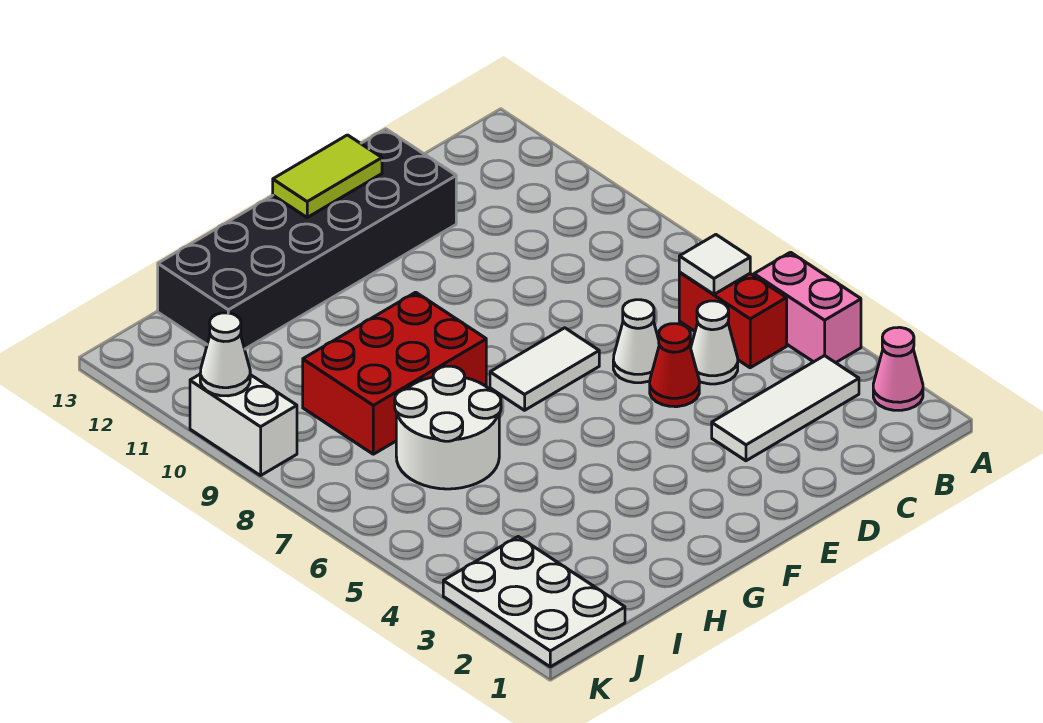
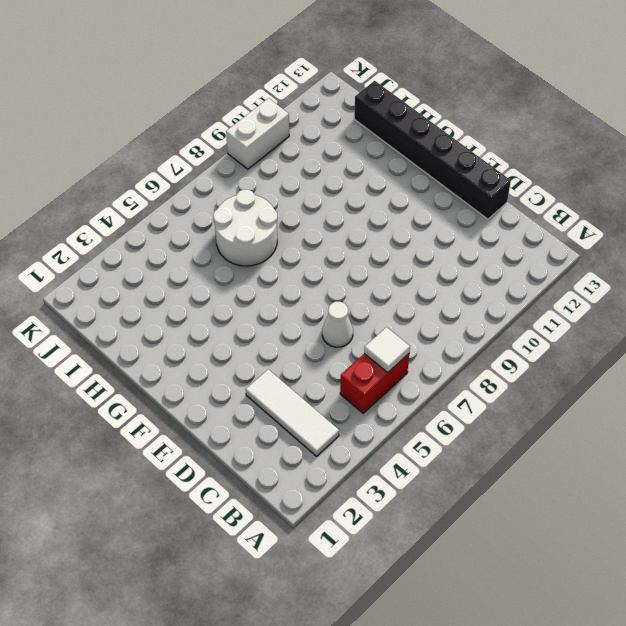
black 1x6 brick [354,81,511,219] -> black 2x6 brick [158,129,456,349]
none -> pink 1x1 cone [873,327,923,410]
none -> pink 1x2 brick [754,252,861,363]
none -> white 1x1 cone [691,301,738,384]

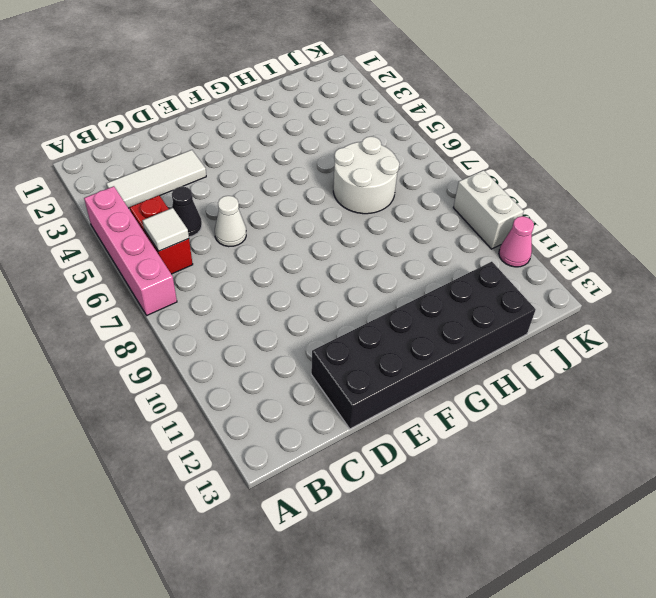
pink 1x4 brick [84,186,177,315] -> pink 1x2 brick [754,252,861,363]
black 1x1 cone [172,186,202,237] -> white 1x1 cone [691,301,738,384]
pink 1x1 cone [499,216,534,267] -> pink 1x1 cone moved to [873,327,923,410]
none -> red 1x1 cone [650,324,699,407]
none -> white 1x2 tile [490,328,599,410]
none -> red 2x3 brick [303,292,486,454]

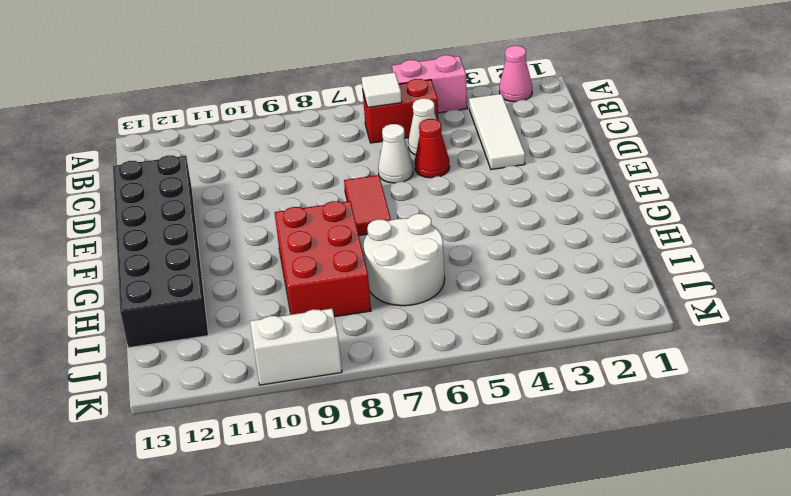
red 1x2 tile [344,175,391,235] -> white 1x2 tile [490,328,599,410]
none -> white 2x3 plate [443,537,625,667]
none -> lime 1x2 tile [273,135,382,217]
none -> white 1x1 cone [200,313,250,396]

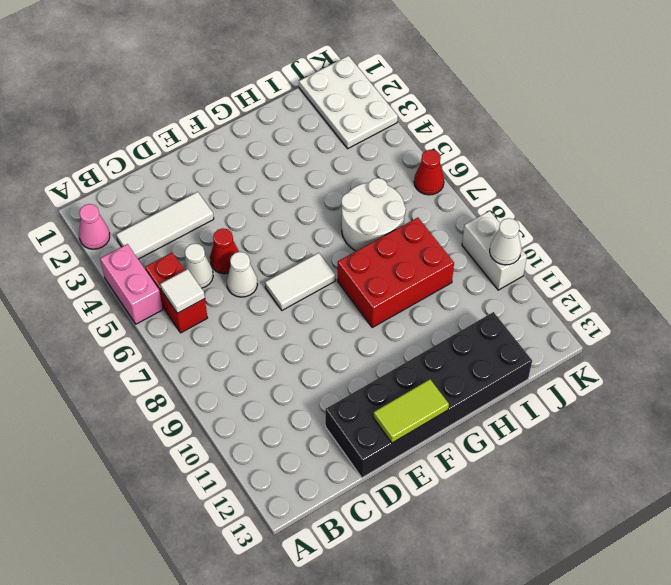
red 1x1 cone [414,150,444,195] -> none

